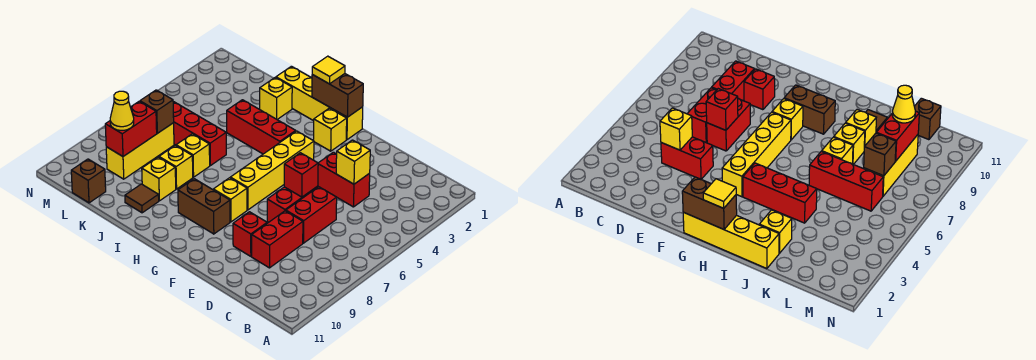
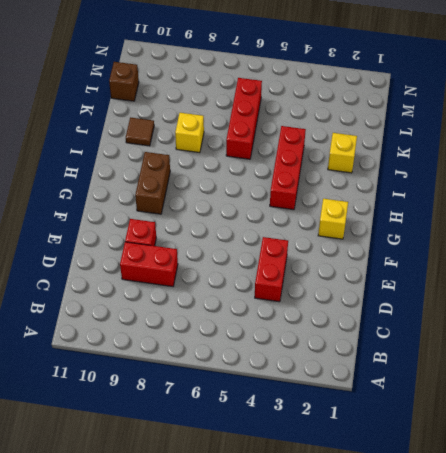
none -> red 1x2 brick [286,187,337,243]
none -> red 1x2 brick [267,186,318,222]
none -> yellow 1x4 brick [276,66,363,140]

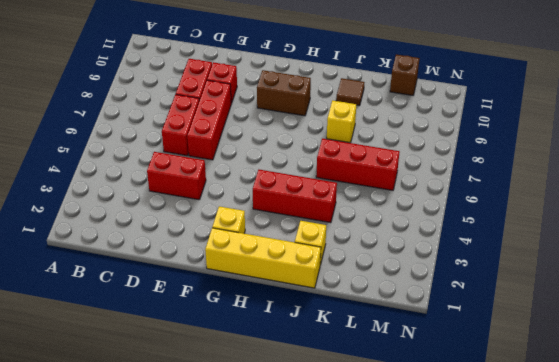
red 1x3 brick [187,80,231,160] -> red 1x2 brick [267,186,318,222]
none -> yellow 1x4 brick [230,131,314,210]
none -> yellow 1x1 brick [213,178,247,222]
none -> yellow 1x1 brick [176,134,210,177]

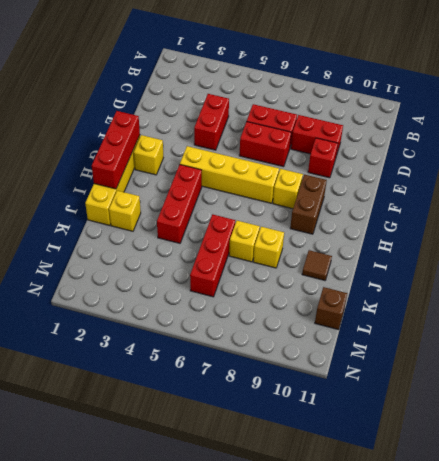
red 1x3 brick [92,111,140,189] -> brown 1x2 brick [312,74,363,117]
none -> yellow 1x1 brick [142,157,176,201]
none -> yellow 1x3 brick [106,123,174,179]
none -> yellow 1x1 brick [336,140,370,184]

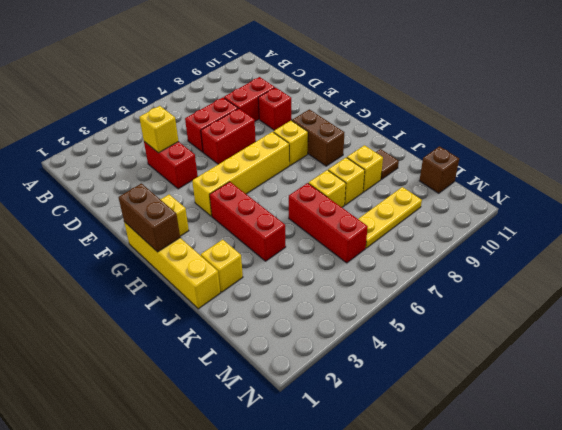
yellow 1x3 plate [359,187,422,248] -> yellow 1x3 brick [106,123,174,179]
none -> red 1x1 brick [284,153,318,197]
none -> brown 1x1 brick [140,90,174,133]
none -> red 1x2 brick [105,101,157,156]

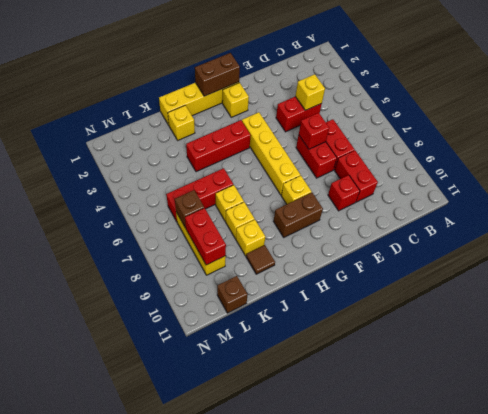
none -> yellow 1x1 tile [312,56,345,84]
none -> yellow 1x1 cone [110,91,134,130]

